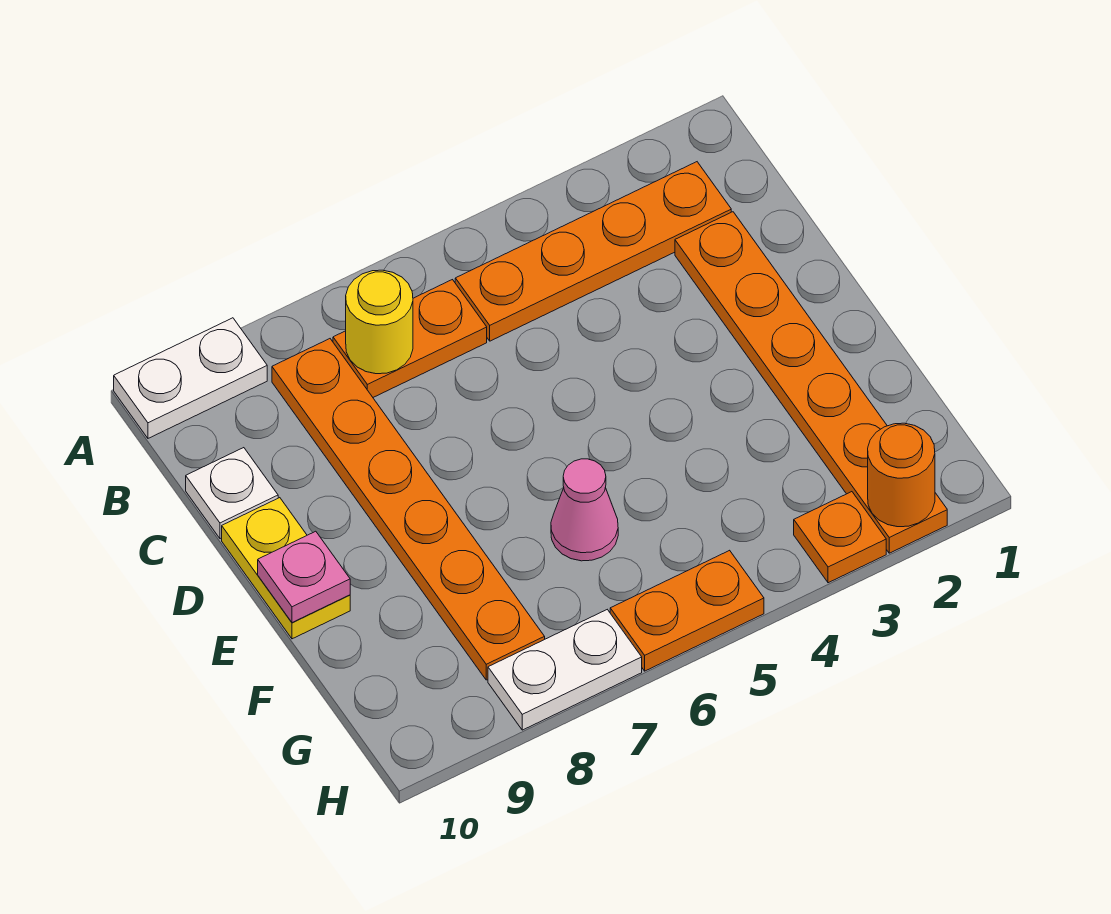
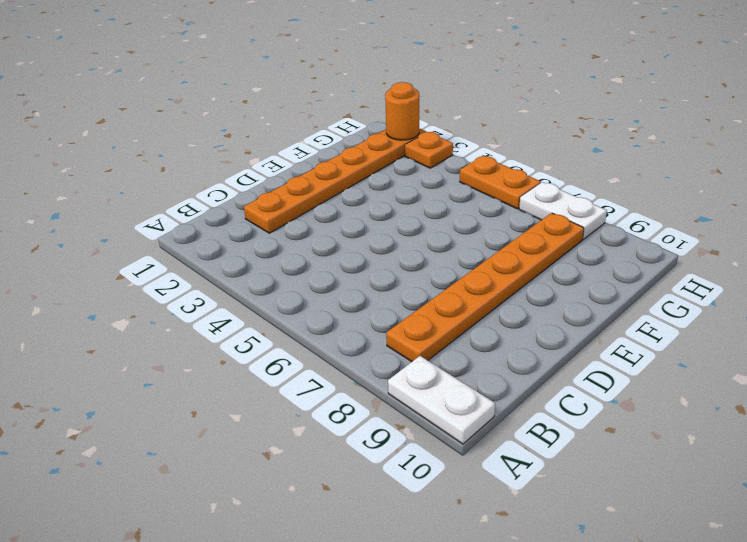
none -> orange 1x4 plate [455,162,731,341]
none -> orange 1x2 plate [333,280,487,397]
none -> white 1x1 plate [186,448,278,539]

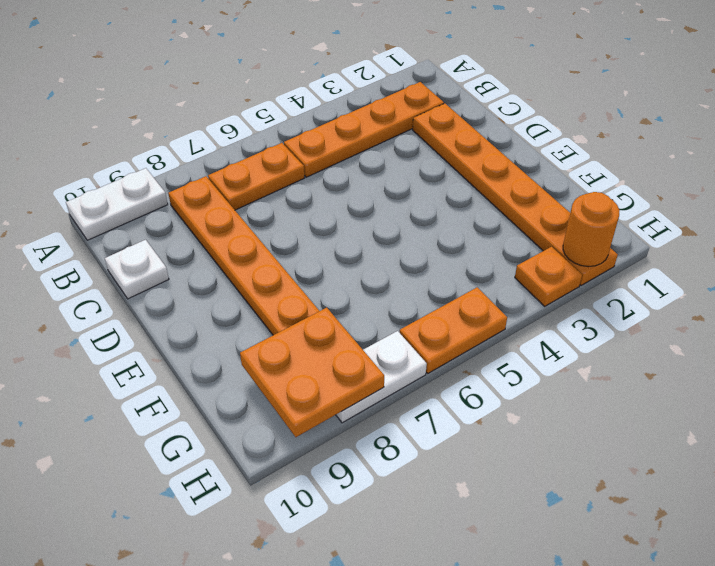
orange 2x2 plate [240,308,384,437] -> none
none -> yellow 1x2 plate [222,498,350,639]
none -> pink 1x1 cone [551,459,618,561]
none -> yellow 1x1 round brick [346,270,413,374]

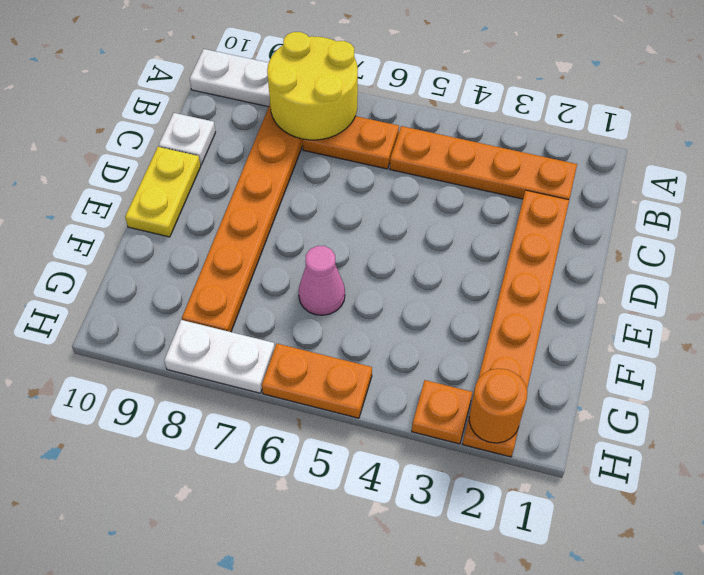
yellow 2x2 round brick [267,32,358,140] -> yellow 1x1 round brick [346,270,413,374]
none -> pink 1x1 plate [258,531,350,623]

